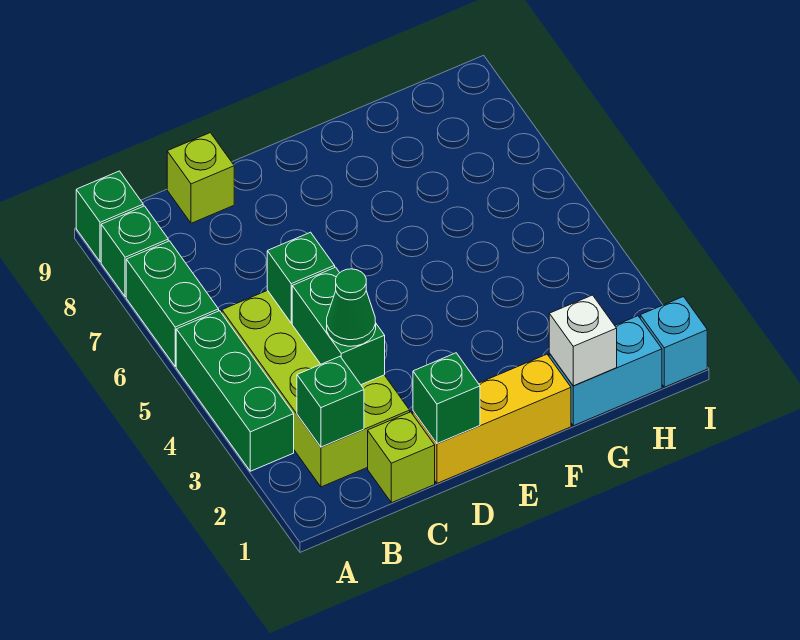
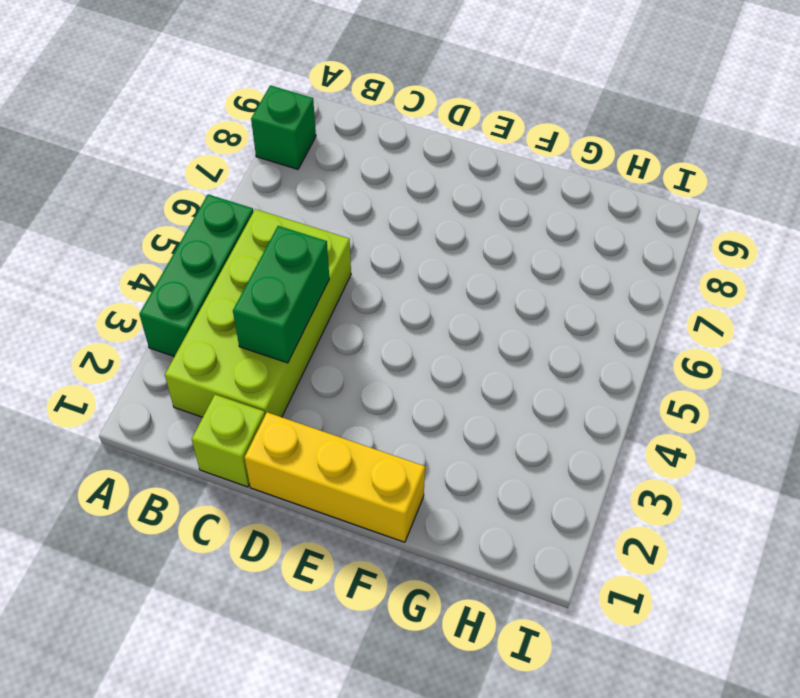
none -> green 1x2 brick [126,241,219,366]
none -> green 1x1 brick [76,171,143,262]
none -> lime 1x1 brick [167,133,234,223]

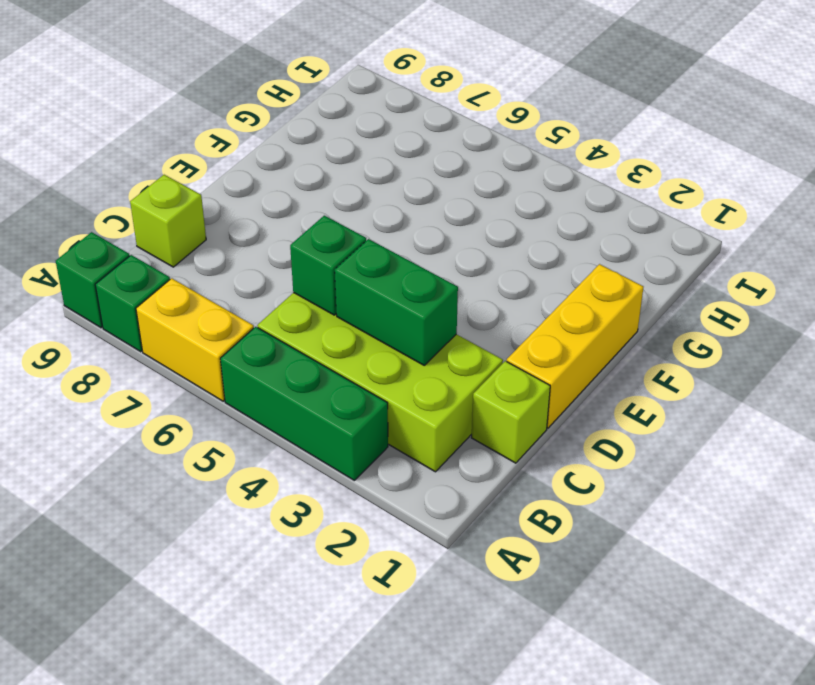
yellow 1x2 brick [136,278,254,401] -> green 1x2 brick [126,241,219,366]
none -> cyan 1x2 brick [549,316,662,426]
none -> cyan 1x1 brick [640,297,707,387]
none -> green 1x1 brick [297,357,364,447]

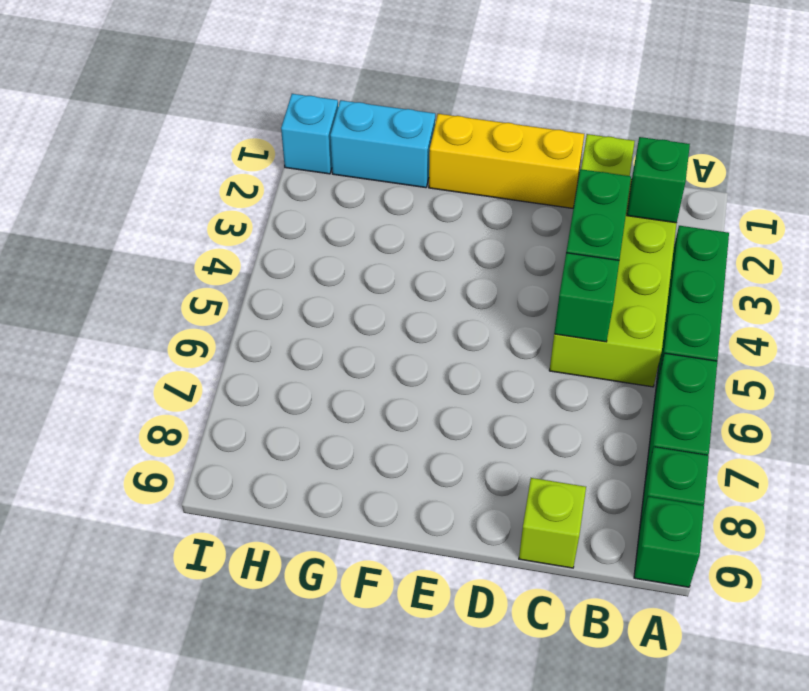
none -> green 1x1 brick [413,353,480,443]
none -> white 1x1 brick [549,295,617,386]
none -> green 1x1 cone [327,269,376,346]

